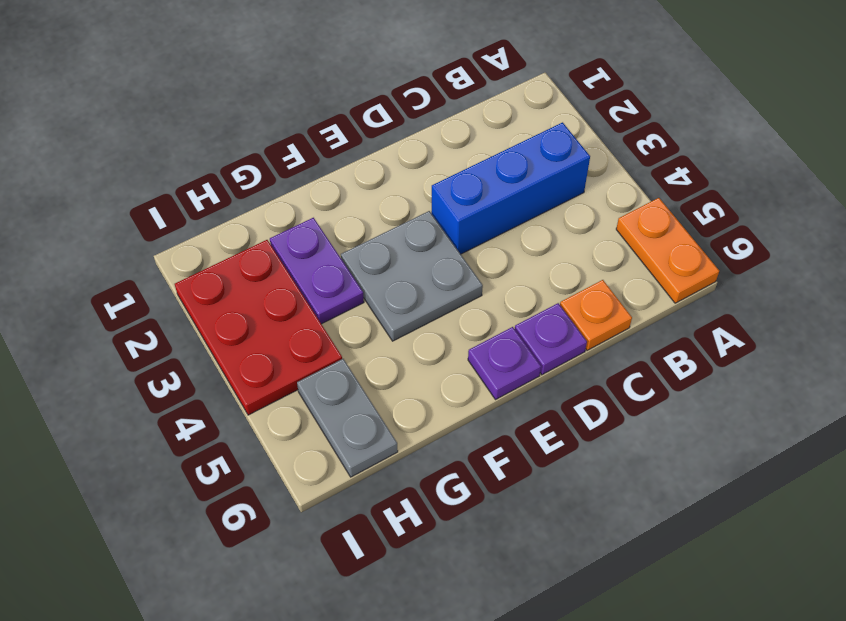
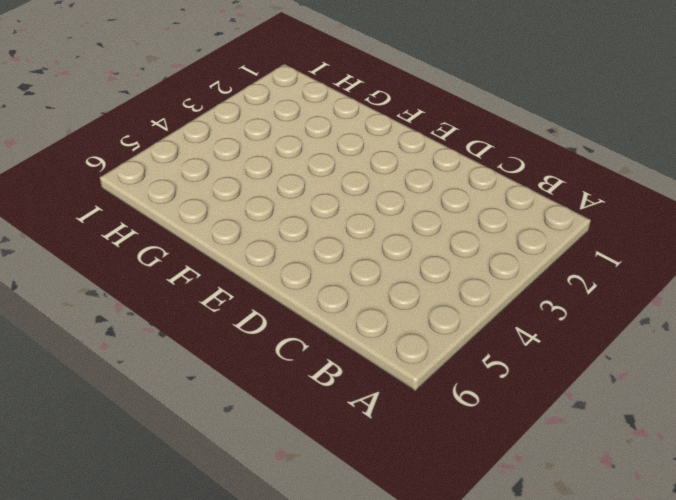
none -> orange 1x2 plate [616,198,719,303]
none -> blue 1x3 brick [431,122,590,254]

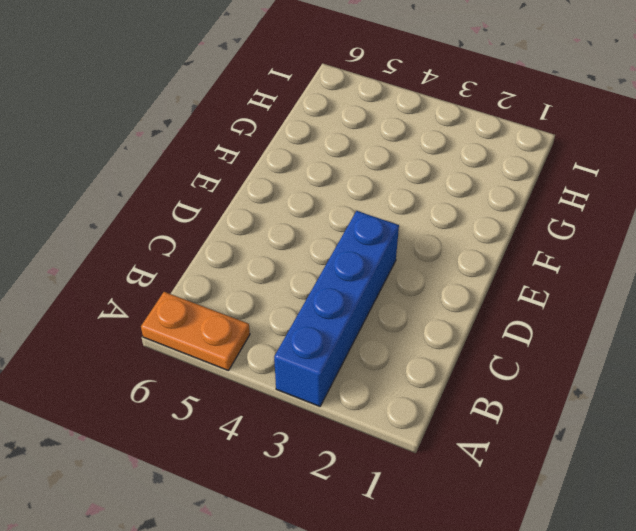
blue 1x4 brick [274,211,399,406] -> blue 1x3 brick [431,122,590,254]
none -> orange 1x1 plate [560,280,632,350]
none -> purple 1x1 plate [515,303,587,375]

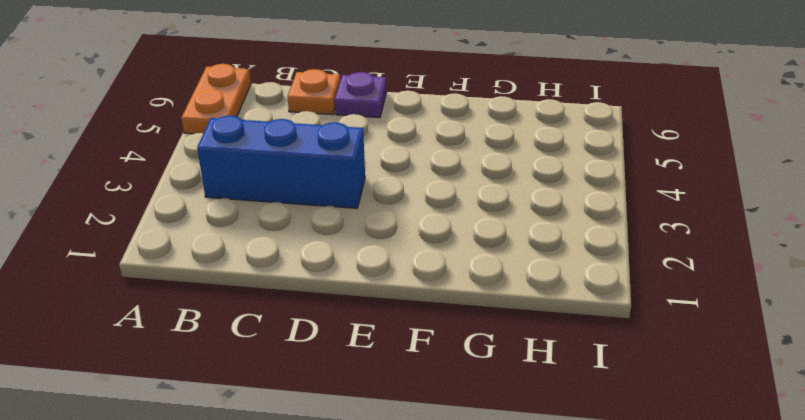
none -> grey 2x2 plate [341,211,483,341]
none -> purple 1x1 plate [468,327,541,400]

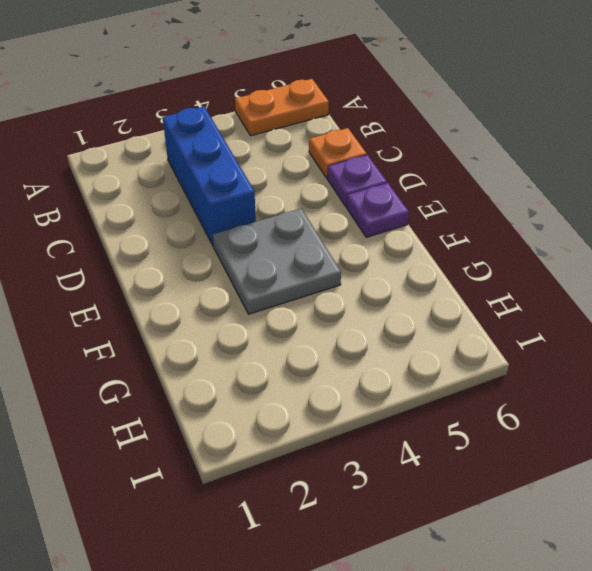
none -> purple 1x2 plate [270,218,364,324]
none -> red 2x3 plate [175,240,342,415]

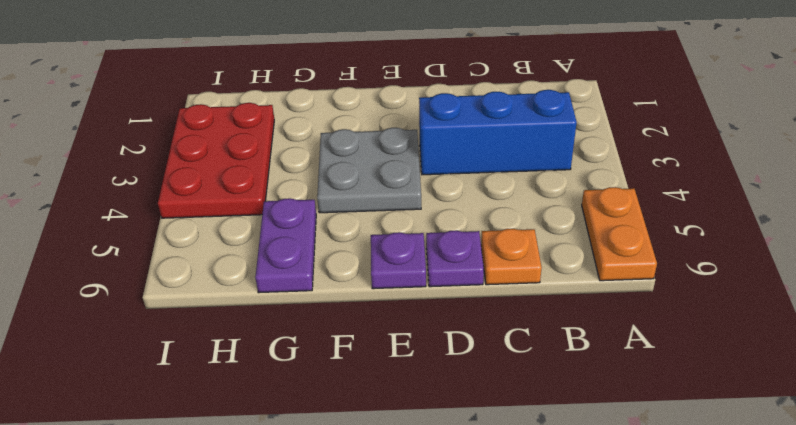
purple 1x2 plate [255,198,316,293] -> purple 1x2 plate moved to [270,218,364,324]
none -> grey 1x2 plate [297,359,398,477]

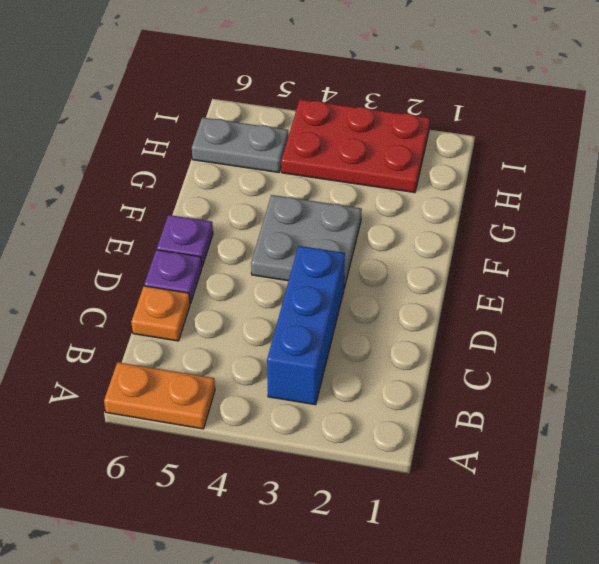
none -> purple 1x2 plate [270,218,364,324]

